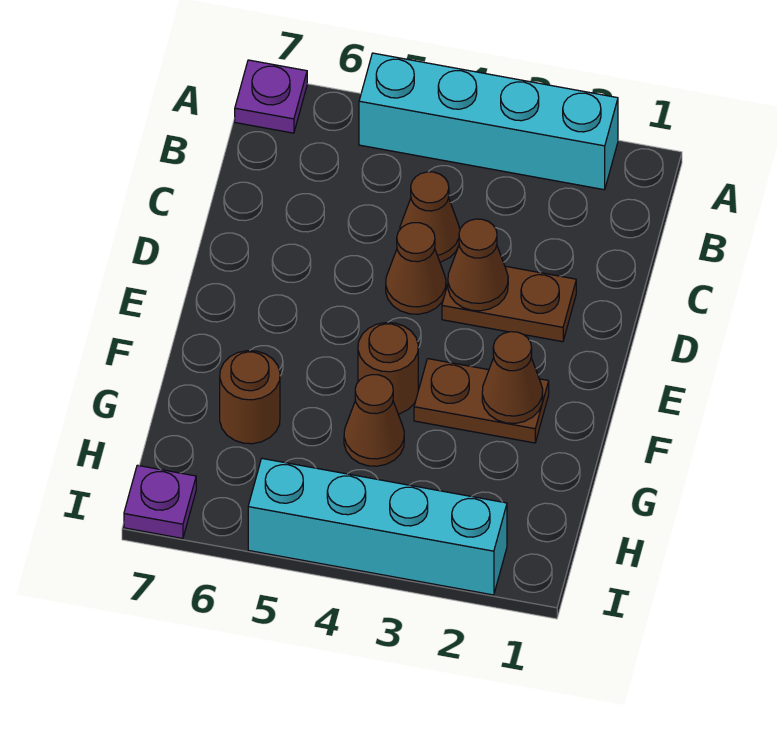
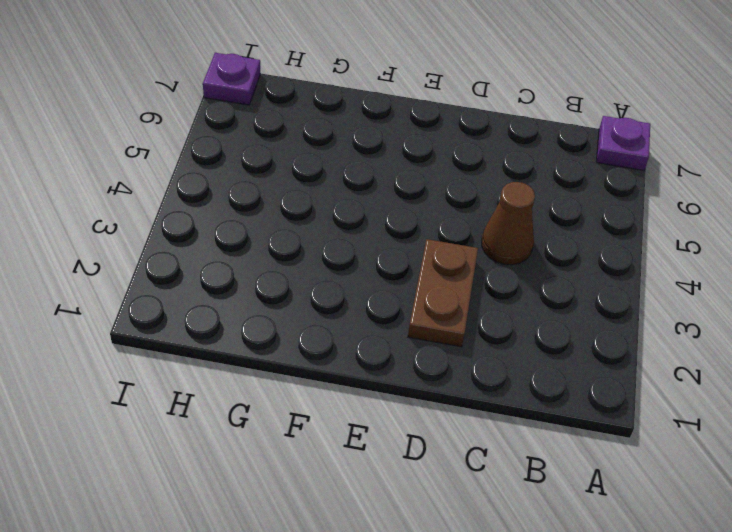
none -> cyan 1x4 brick [359,53,618,190]
none -> brown 1x1 cone [386,223,446,314]
none -> brown 1x2 plate [414,359,549,443]

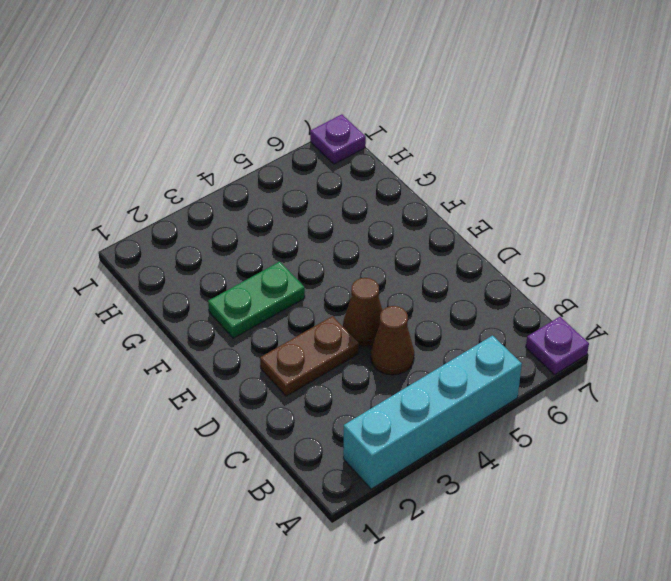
green 1x2 plate [208,262,305,338] -> brown 1x2 plate [414,359,549,443]
none -> brown 1x1 round brick [358,323,418,414]
none -> brown 1x1 cone [344,375,404,466]
none -> brown 1x1 round brick [220,351,280,444]

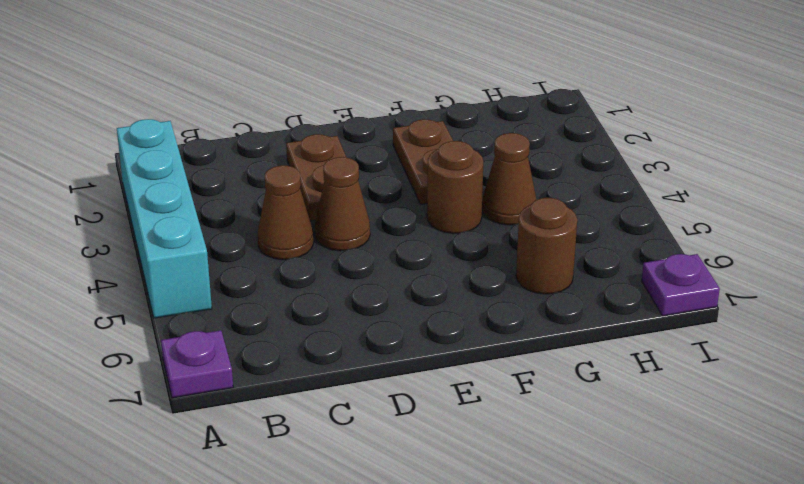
none -> cyan 1x4 brick [248,459,507,595]
none -> brown 1x1 cone [448,219,508,311]
none -> brown 1x1 cone [482,332,543,423]

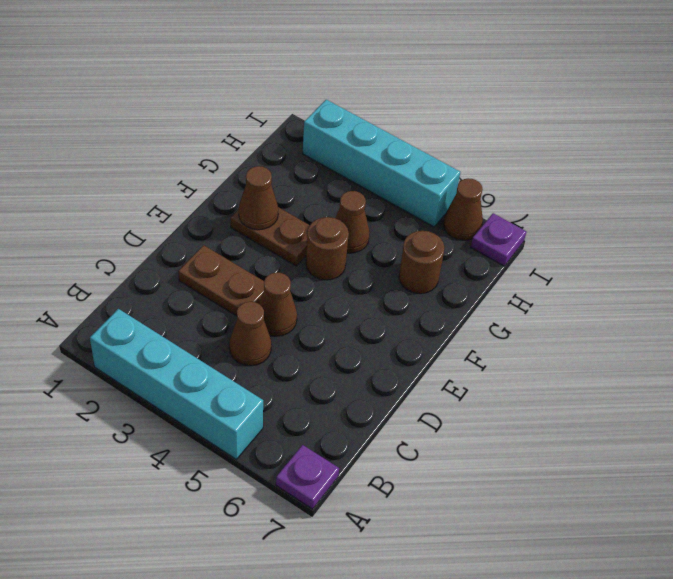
brown 1x1 cone [443,178,483,240] -> brown 1x1 cone moved to [448,219,508,311]

